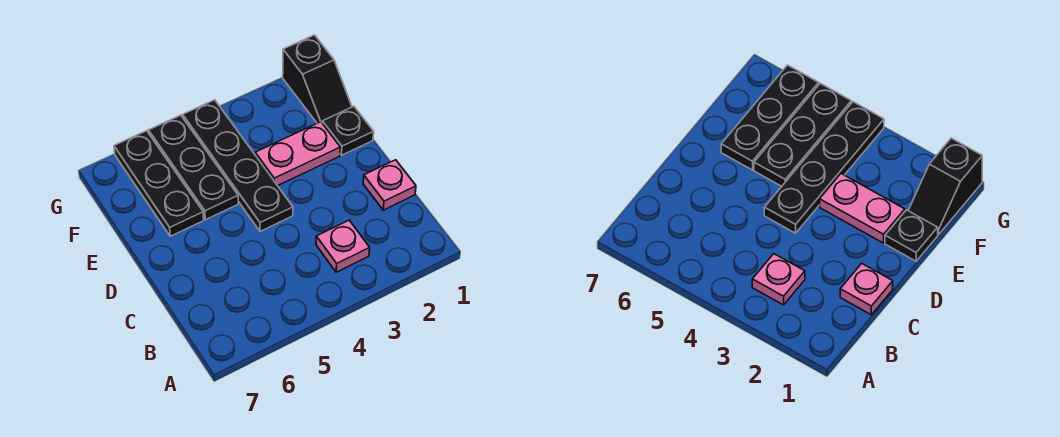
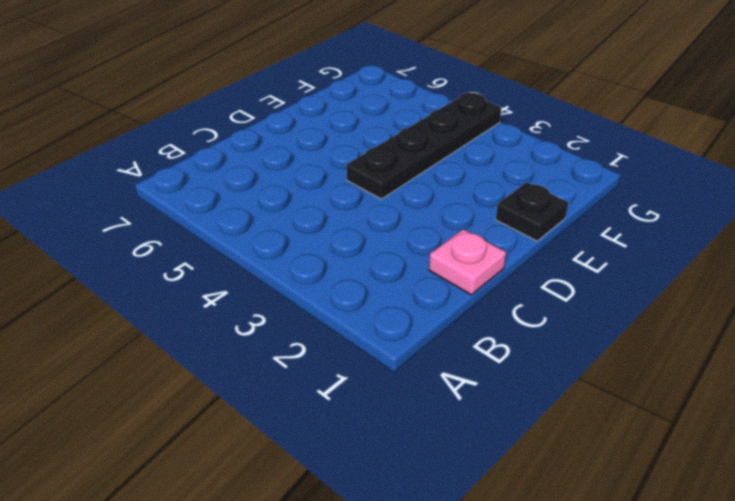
none -> pink 1x1 plate [316,220,370,272]
none -> pink 1x2 plate [255,122,340,186]

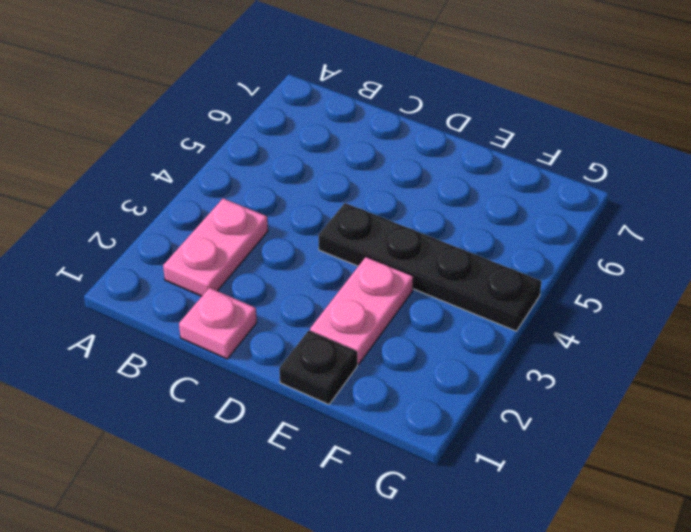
pink 1x2 plate [163,198,268,296] -> pink 1x1 plate [316,220,370,272]
none -> black 1x3 plate [149,115,238,220]
none -> black 1x3 plate [114,131,204,236]

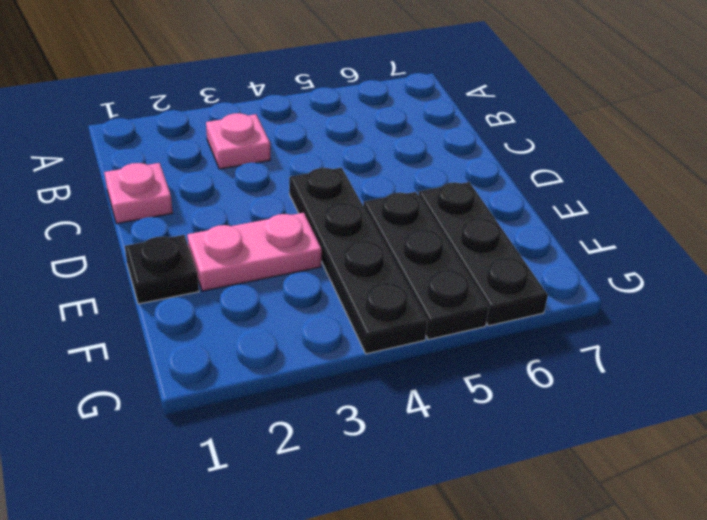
none -> black 1x2 slope [283,35,352,123]

